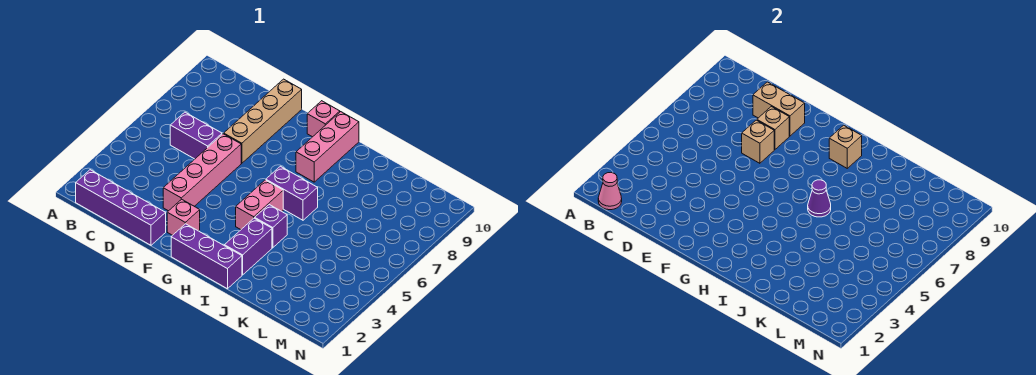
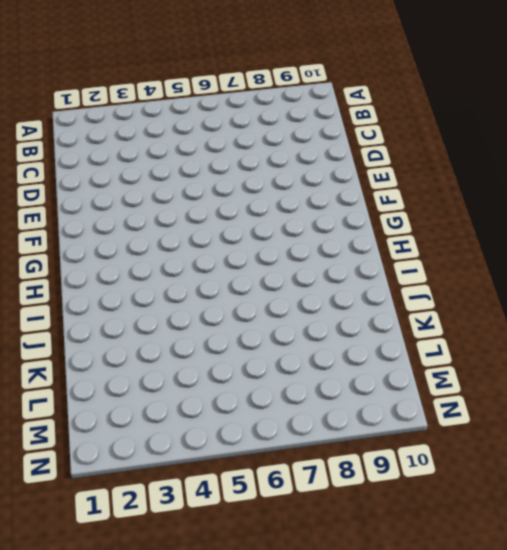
none -> purple 1x4 brick [76,170,166,245]
none -> purple 1x2 brick [170,112,222,159]
none -> pink 1x4 brick [163,134,241,211]

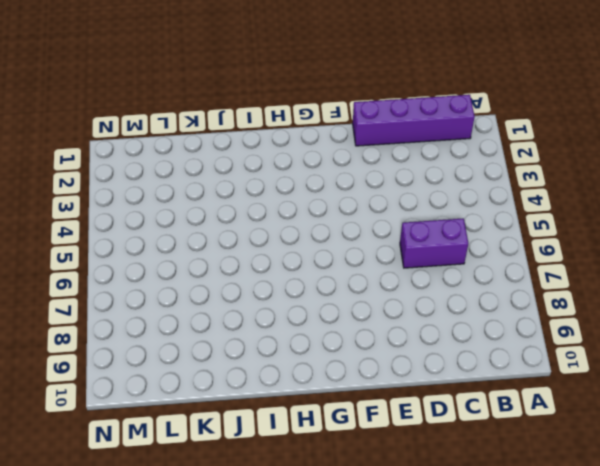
none -> pink 1x4 brick [163,134,241,211]
none -> tan 1x4 brick [224,79,302,163]
none -> pink 1x1 brick [167,199,200,235]

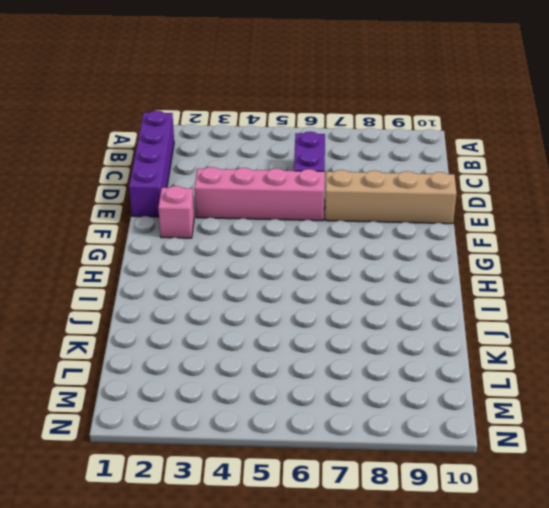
none -> purple 1x3 brick [171,224,242,289]
none -> pink 1x1 brick [307,101,340,137]
none -> pink 1x2 brick [236,180,283,230]

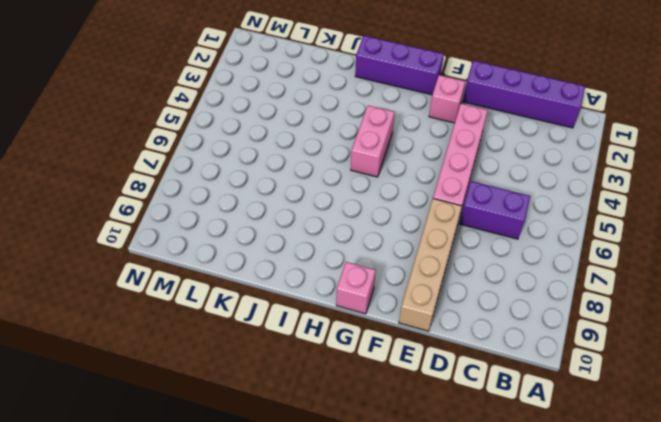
none -> purple 1x2 brick [266,166,318,220]
none -> pink 1x3 brick [296,112,359,182]
none -> purple 1x2 brick [224,218,272,275]

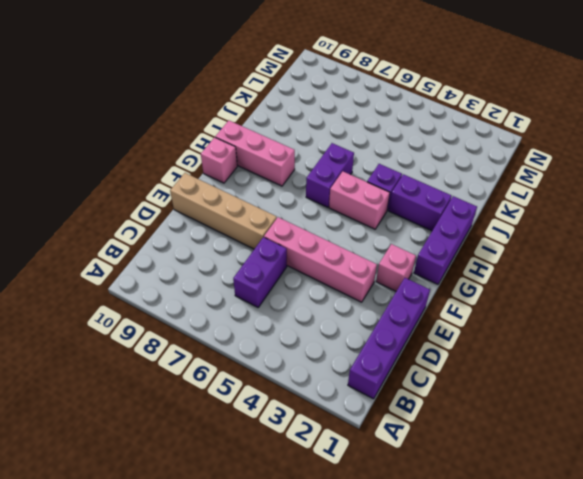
none -> pink 1x1 cone [598,173,622,210]
none -> tan 1x2 brick [753,82,805,136]
none -> tan 1x1 brick [742,120,774,163]

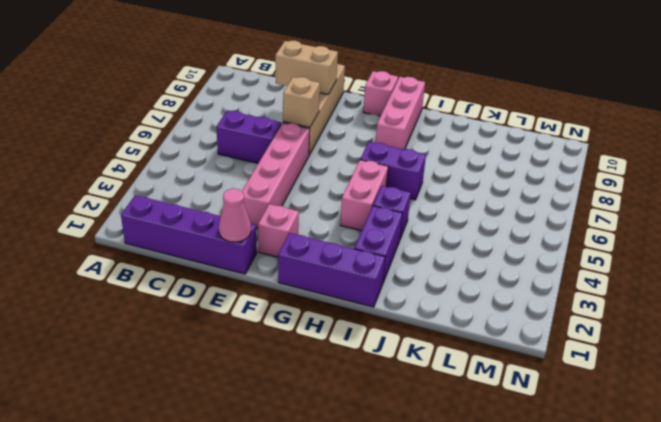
pink 1x1 cone [219,189,251,242] -> pink 1x1 cone moved to [598,173,622,210]
none -> tan 1x1 brick [757,107,789,150]
none -> tan 1x1 brick [829,125,862,168]
none -> purple 1x1 cone [808,180,831,217]

